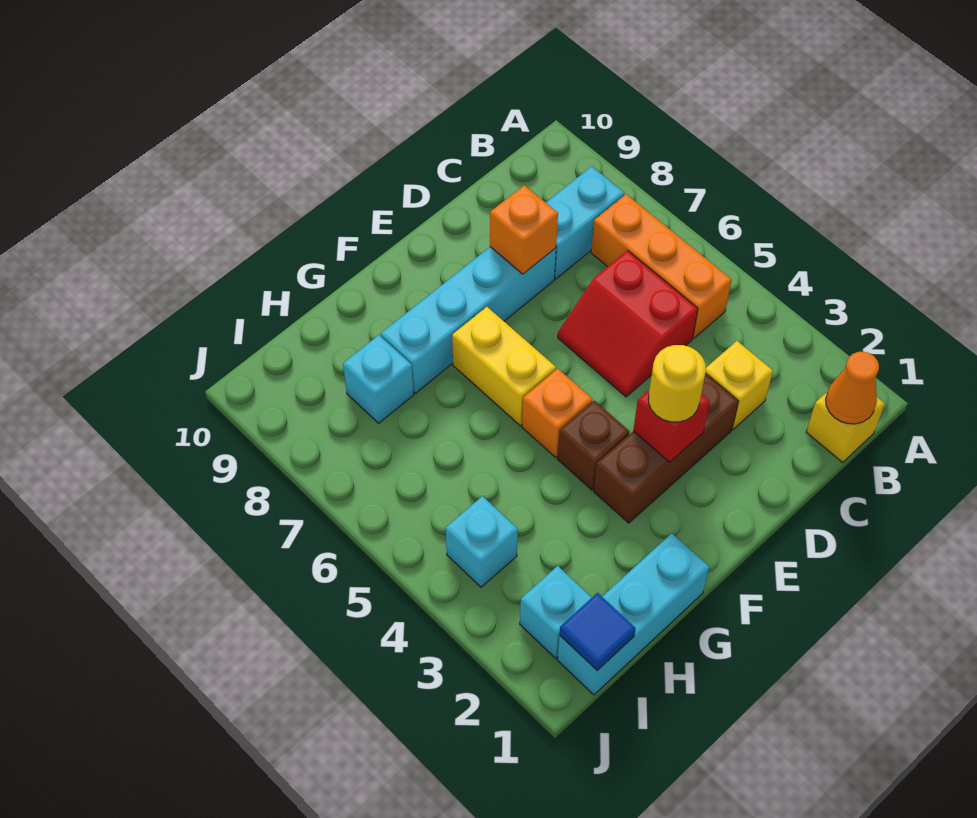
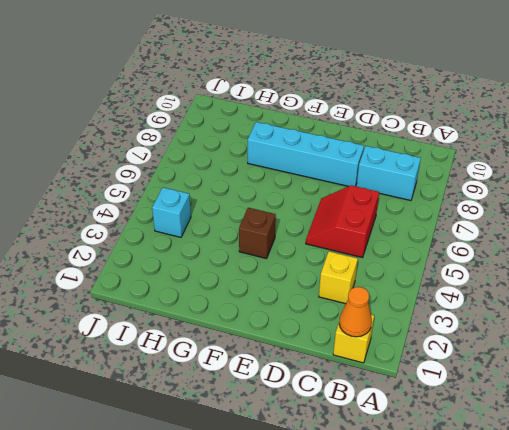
none -> orange 1x3 brick [591,194,732,338]
none -> brown 1x3 brick [594,373,738,523]
none -> orange 1x1 brick [522,369,592,457]

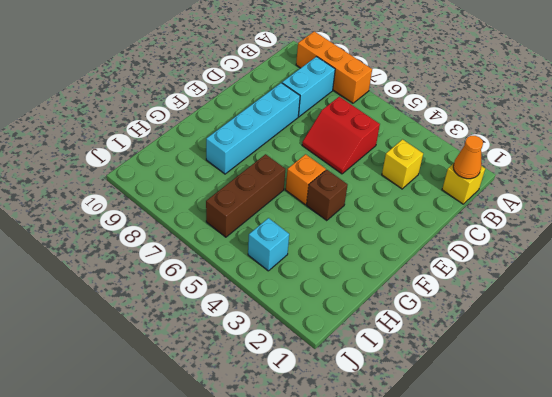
orange 1x3 brick [296,31,372,103] -> orange 1x3 brick moved to [591,194,732,338]
brown 1x3 brick [206,154,285,237] -> brown 1x3 brick moved to [594,373,738,523]
none -> yellow 1x2 brick [452,307,556,426]
none -> cyan 1x3 brick [557,533,709,695]
none -> cyan 1x1 brick [343,335,414,423]

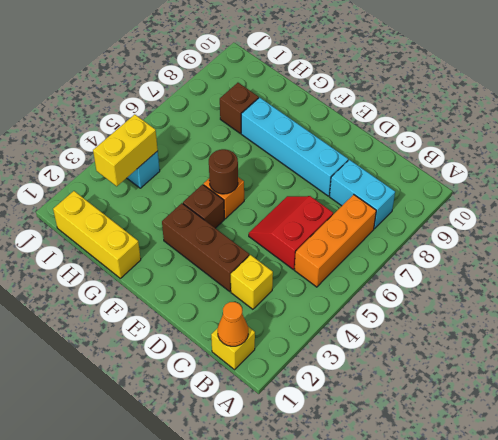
brown 1x1 round brick [209,149,238,194] -> none
yellow 1x3 brick [53,191,141,278] -> cyan 1x3 brick [557,533,709,695]
brown 1x1 brick [220,83,259,133] -> cyan 1x1 brick [343,335,414,423]
yellow 1x2 brick [93,115,158,186] -> yellow 1x2 brick moved to [452,307,556,426]
none -> cyan 1x1 brick [520,566,592,658]
none -> orange 1x1 brick [490,185,558,274]
none -> red 1x1 brick [633,390,710,462]

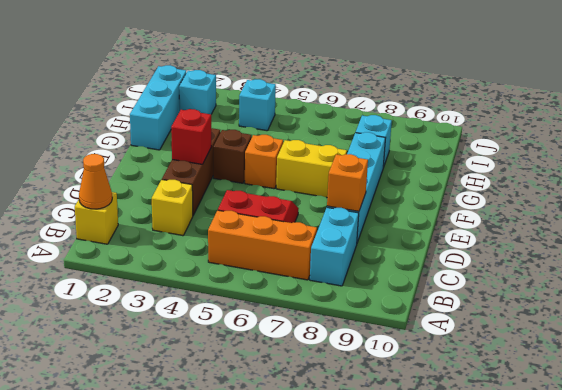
none -> blue 1x1 tile [560,593,636,670]
none -> yellow 1x1 round brick [649,345,706,422]

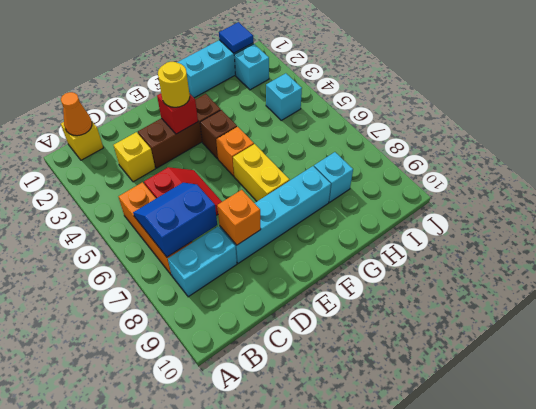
blue 2x2 slope [133,183,217,257] -> none

